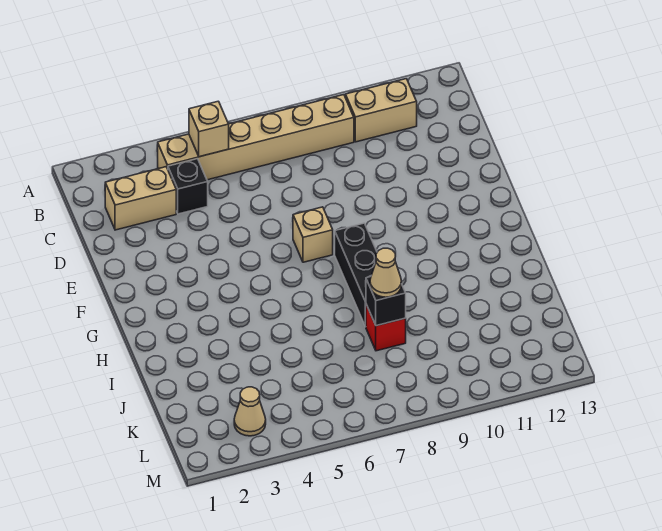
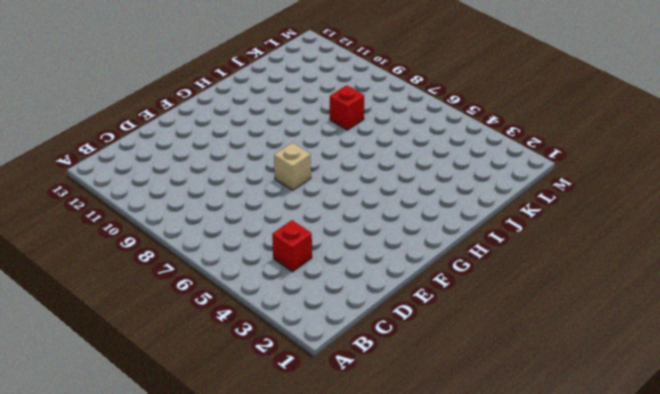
red 1x1 brick [272,220,312,272] -> black 1x1 brick [168,159,208,214]
none -> tan 1x6 brick [157,95,354,180]
none -> tan 1x2 brick [345,79,417,142]

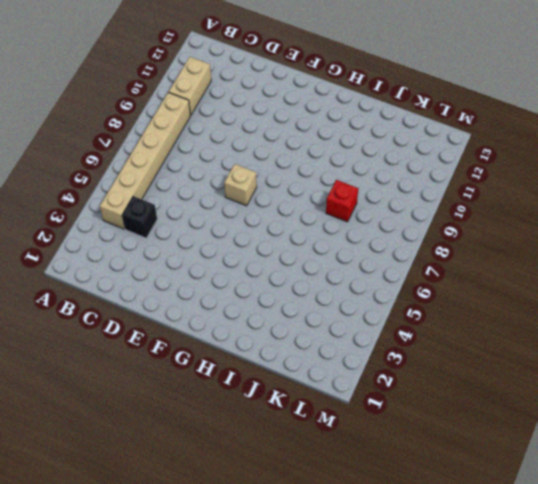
none -> tan 1x2 brick [105,167,176,230]
none -> black 1x3 brick [335,223,377,327]

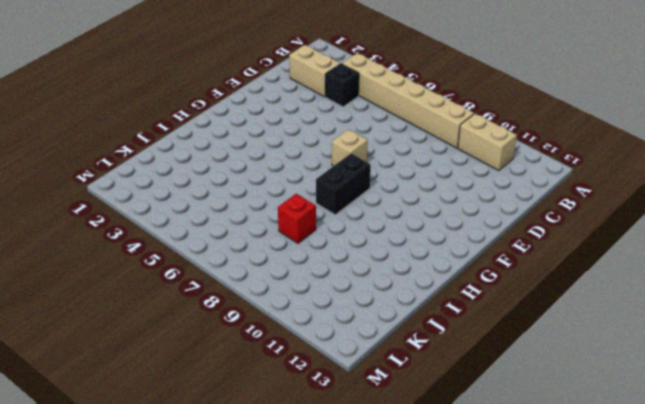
black 1x2 brick [316,153,371,215] -> black 1x3 brick [335,223,377,327]
none -> tan 1x1 cone [234,387,266,436]
none -> tan 1x1 brick [189,101,229,157]

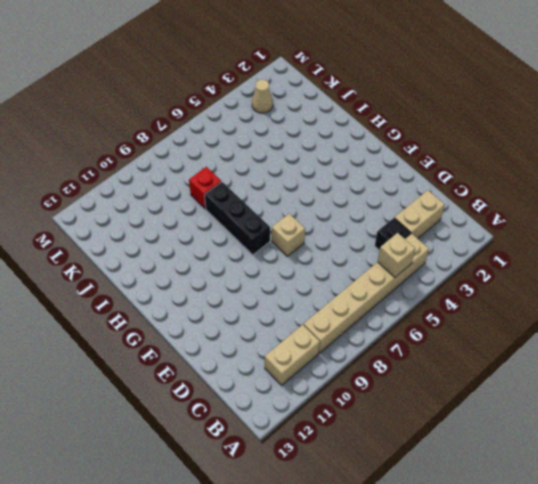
none -> black 1x1 brick [366,277,406,326]
none -> tan 1x1 cone [370,248,401,297]

